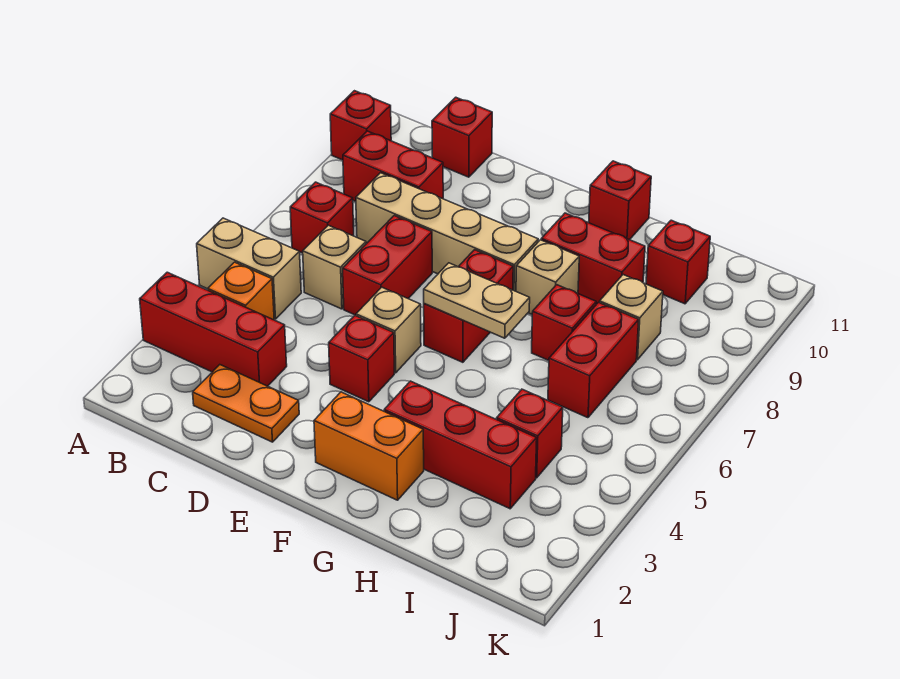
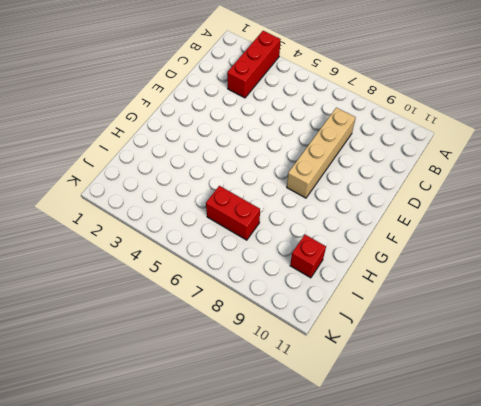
none -> tan 1x2 brick [197,218,301,319]
none -> red 1x1 brick [330,91,391,160]
none -> orange 1x1 brick [208,262,274,320]

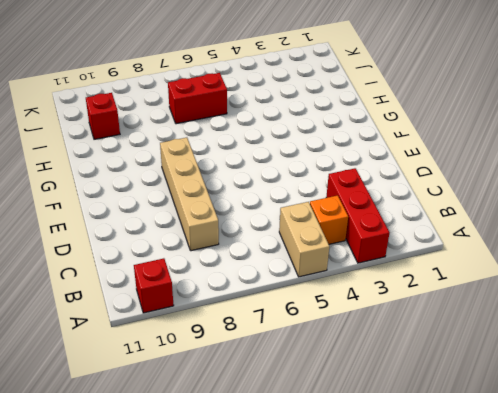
none -> red 1x1 brick [290,182,354,253]
none -> red 1x2 brick [343,131,443,202]
none -> orange 1x2 plate [193,365,299,442]

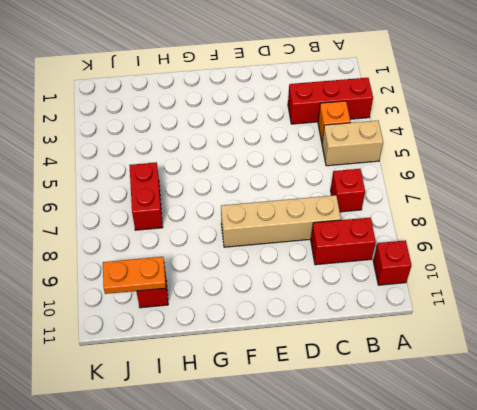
orange 1x2 plate [103,257,166,294] -> orange 1x2 plate moved to [193,365,299,442]
none -> tan 1x1 brick [303,225,366,309]
none -> red 1x1 brick [432,97,492,177]
none -> red 1x2 brick [343,216,432,315]

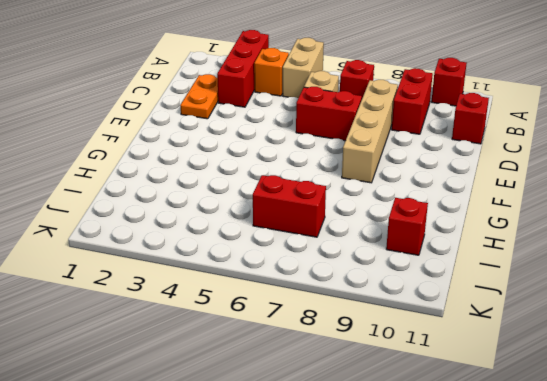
none -> red 1x1 brick [329,315,394,402]
none -> tan 1x1 brick [356,287,421,373]
none -> orange 1x2 brick [314,392,424,500]

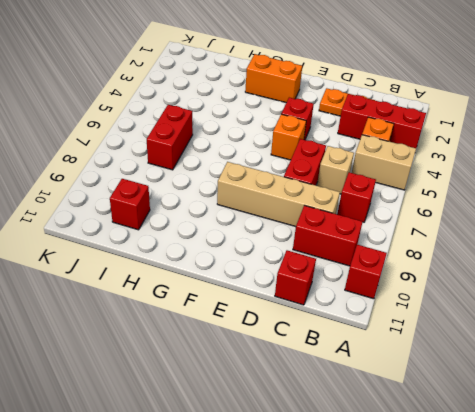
orange 1x1 brick [271,114,306,160] -> tan 1x1 brick [356,287,421,373]
none -> red 1x2 brick [424,250,513,362]
none -> red 1x3 brick [384,381,537,509]
none -> tan 1x1 brick [516,240,579,314]

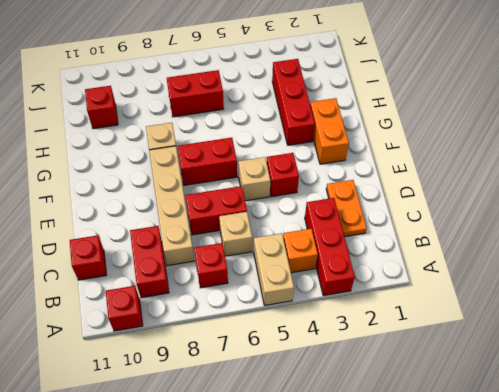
none -> red 1x2 brick [541,213,645,304]
none -> red 1x1 brick [589,161,651,240]
none -> red 1x1 brick [532,285,596,360]

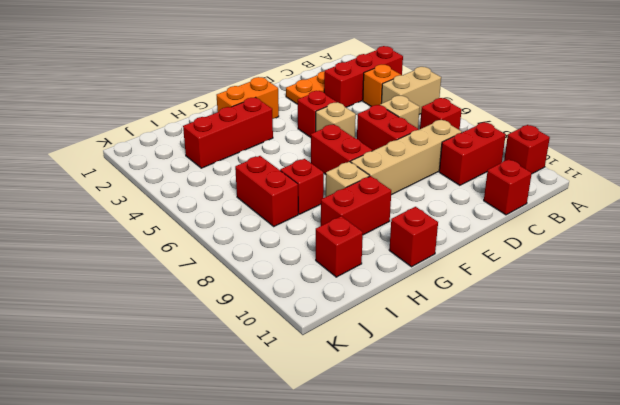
none -> red 1x1 brick [497,389,563,478]
none -> tan 1x1 brick [600,275,663,360]
none -> tan 1x2 plate [424,263,530,338]

